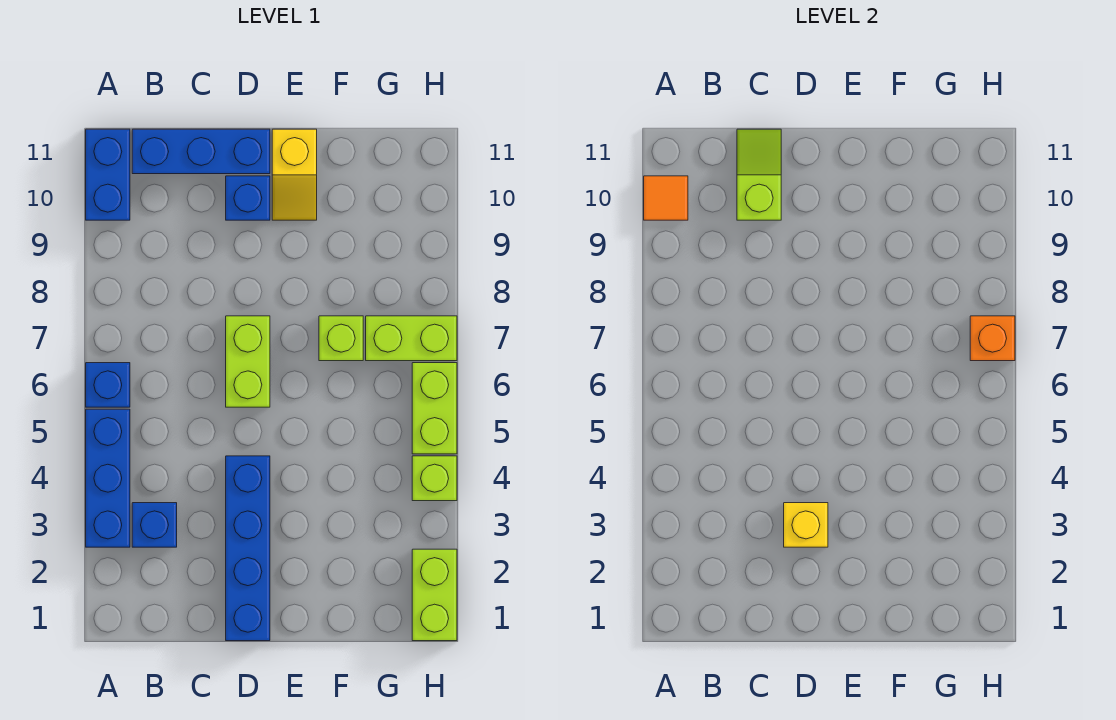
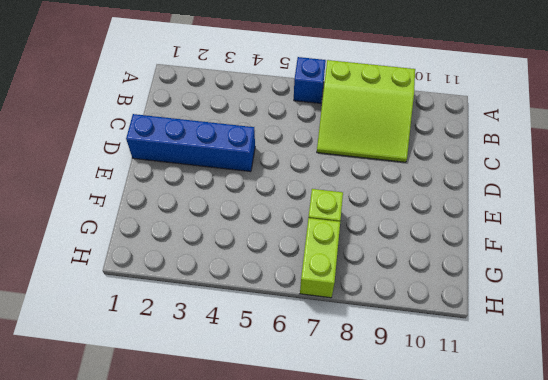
lime 3x3 slope [317,60,415,162] -> none
none -> blue 1x3 brick [86,409,130,547]
none -> blue 1x2 brick [86,129,130,220]
none -> blue 1x1 brick [132,503,177,547]

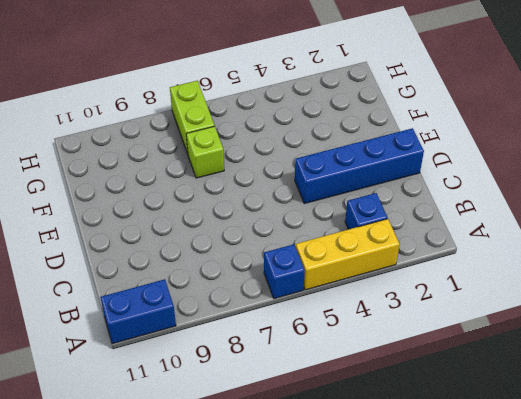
yellow 1x3 brick [295,219,400,290] -> blue 1x3 brick [86,409,130,547]
none -> blue 1x3 brick [132,129,270,174]
none -> lime 1x2 brick [226,316,270,407]
none -> blue 1x1 brick [226,176,270,220]

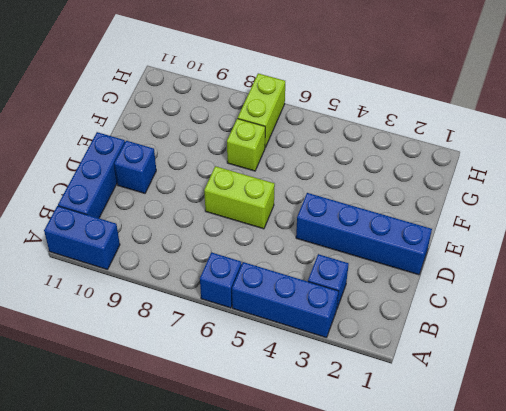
none -> yellow 1x2 slope [272,129,317,220]
none -> lime 1x2 brick [412,549,457,641]
none -> lime 1x1 brick [412,456,457,501]

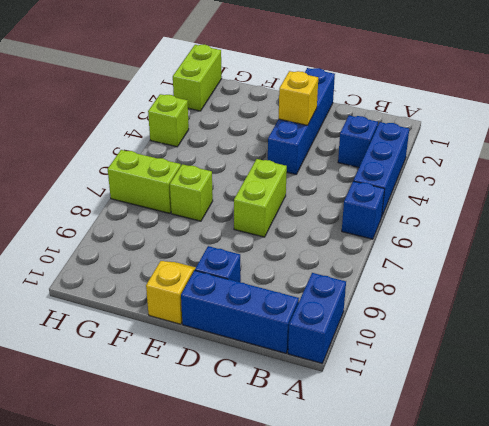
none -> lime 1x2 brick [412,363,457,454]
none -> orange 1x1 tile [644,176,688,220]
none -> lime 1x2 slope [737,129,781,220]

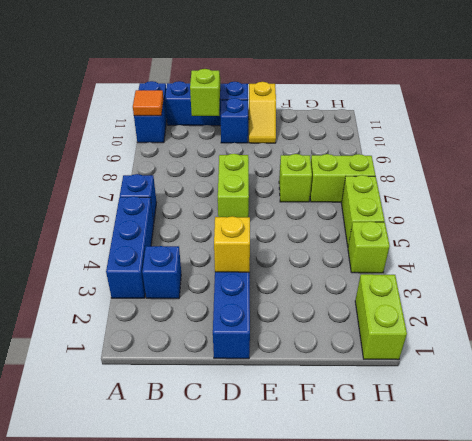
none -> orange 1x1 brick [970,316,1015,361]

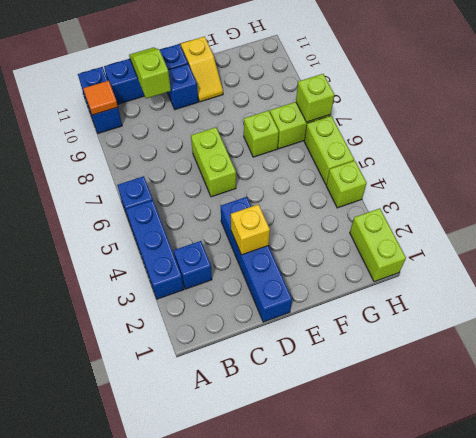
lime 1x1 brick [296,74,334,122] -> orange 1x1 brick [970,316,1015,361]

